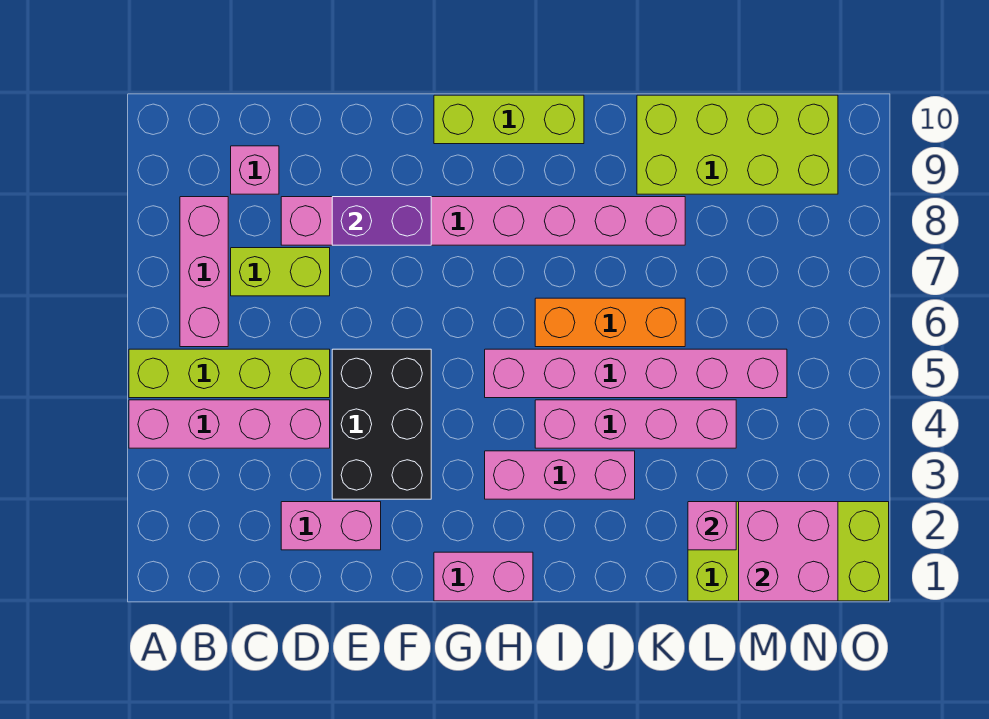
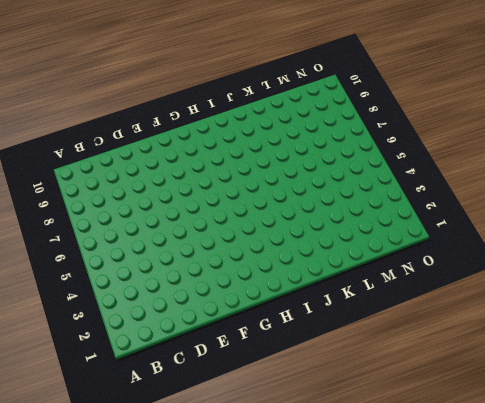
none -> pink 1x4 brick [129,400,330,448]
none -> lime 1x4 brick [129,349,330,398]
none -> pink 1x3 brick [180,197,228,347]

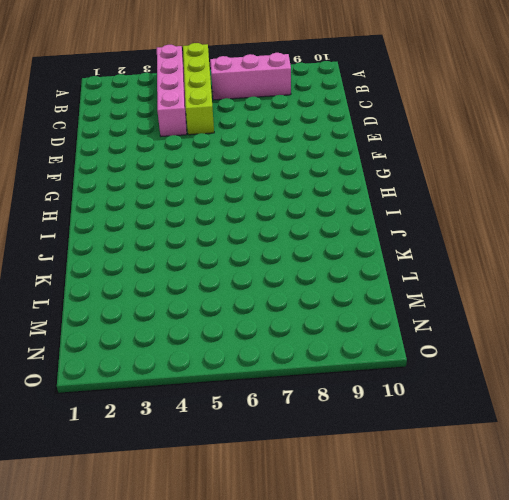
none -> lime 1x2 brick [231,248,330,296]
none -> pink 1x1 brick [231,146,279,194]
none -> pink 1x2 brick [281,502,381,550]

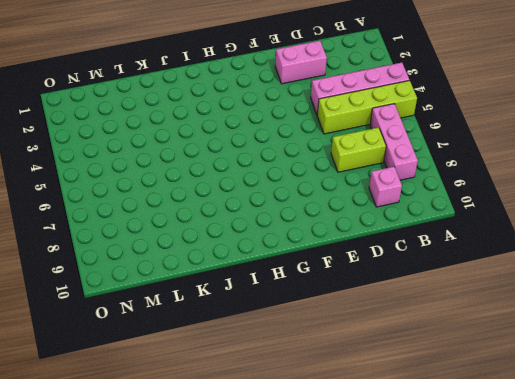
none -> pink 1x8 brick [281,197,685,245]
none -> black 2x3 brick [332,349,431,499]
none -> pink 1x2 brick [434,552,533,601]

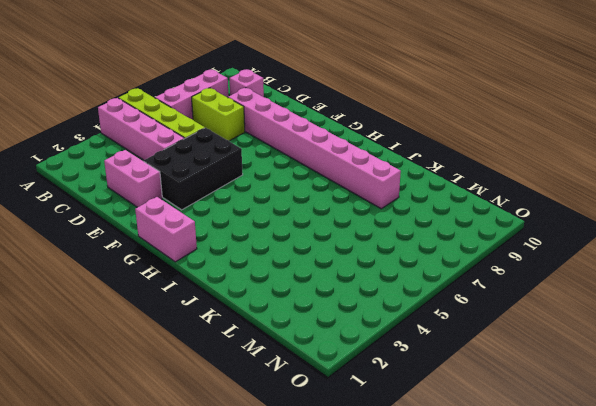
none -> lime 1x3 brick [434,95,584,144]
none -> pink 1x3 brick [485,451,635,499]
none -> pink 1x6 brick [485,349,787,398]

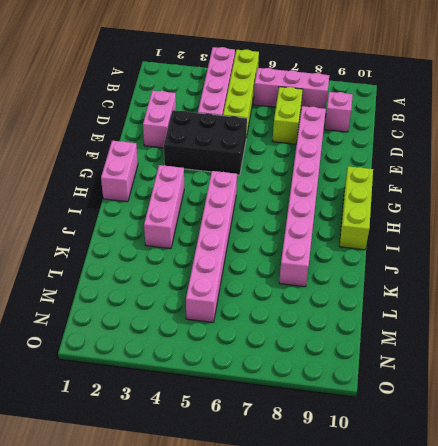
none -> pink 1x4 brick [535,400,736,448]
none -> orange 1x3 brick [535,298,685,347]
none -> lime 2x4 brick [637,95,838,194]

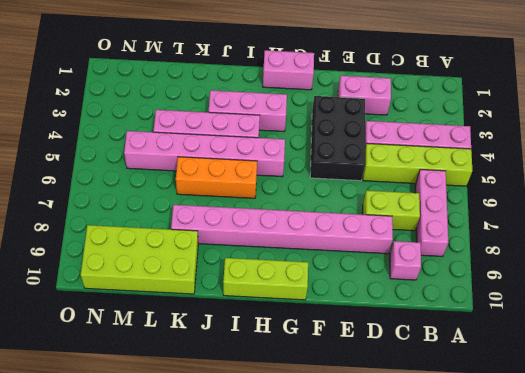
none -> lime 2x4 brick [688,502,889,601]
none -> purple 1x2 brick [332,197,431,245]
none -> pink 1x1 brick [688,502,736,550]

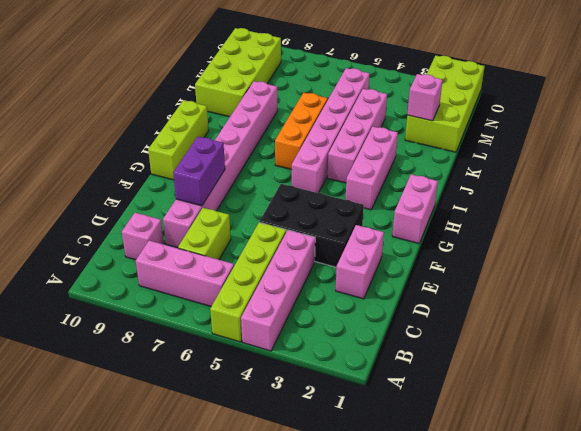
none -> pink 2x2 brick [739,502,838,601]

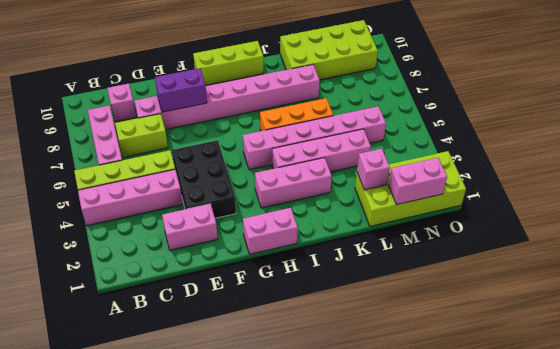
pink 1x2 brick [389,158,447,205] -> pink 2x2 brick [739,502,838,601]

